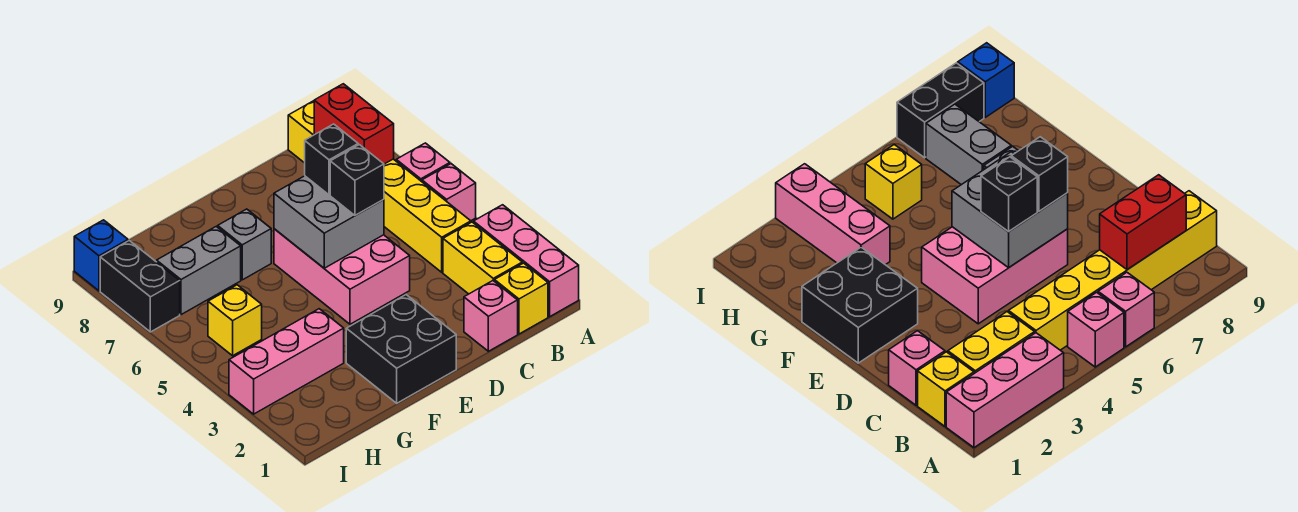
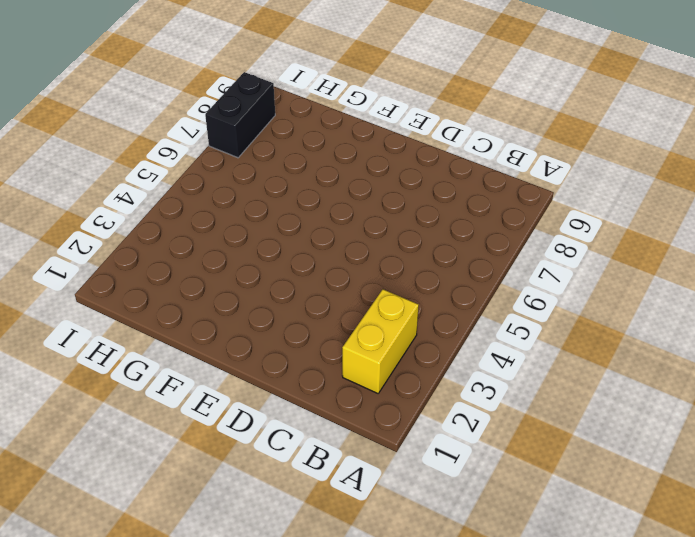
none -> pink 1x3 brick [474,205,579,317]
none -> pink 1x1 brick [422,164,476,221]
none -> pink 1x1 brick [396,143,450,182]

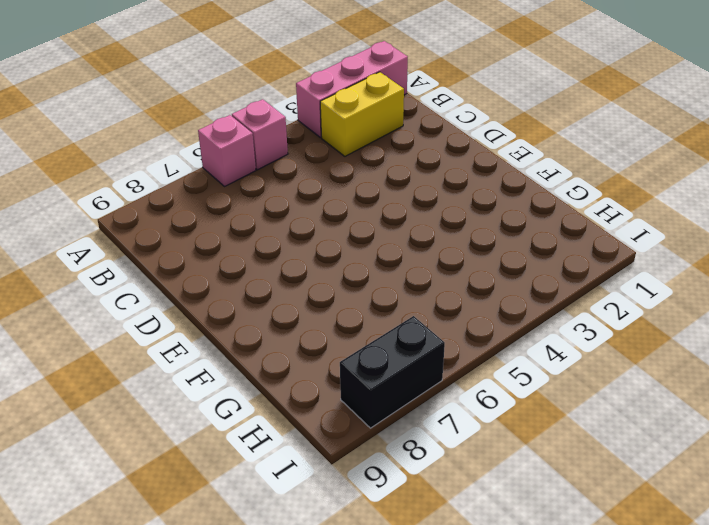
none -> yellow 1x1 brick [494,263,548,334]
none -> yellow 1x6 brick [288,101,471,272]
none -> pink 1x1 brick [464,281,518,351]

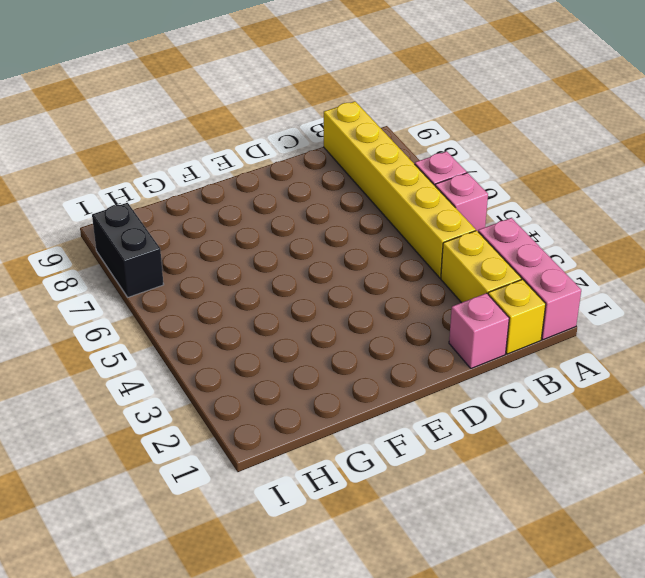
none -> pink 2x3 brick [274,229,410,324]
none -> black 2x2 brick [346,295,456,403]
none -> grey 1x1 brick [218,209,271,280]

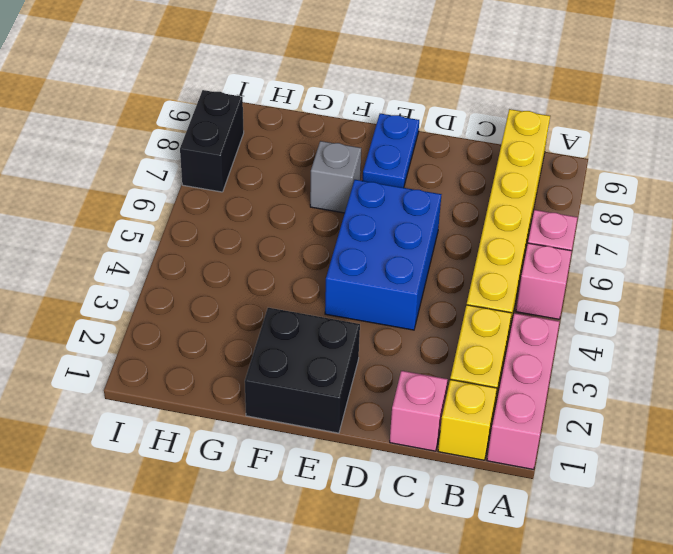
blue 2x3 brick [325,180,442,330] -> pink 2x3 brick [274,229,410,324]
blue 1x2 plate [363,114,419,188] -> none
none -> pink 1x3 brick [229,309,344,414]
none -> grey 1x2 brick [157,227,241,315]
none -> yellow 1x1 brick [208,285,262,356]

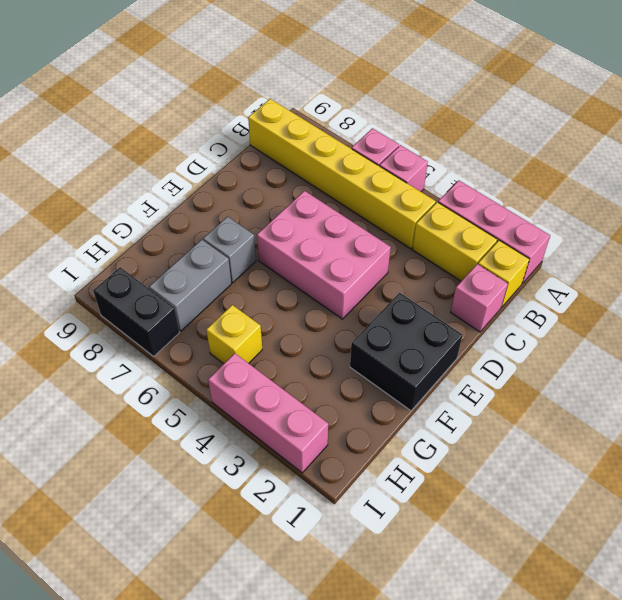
pink 1x3 brick [208,353,328,473] -> pink 1x3 brick turned to [229,309,344,414]
none -> blue 1x1 brick [74,220,128,291]
none -> red 1x2 brick [314,84,394,164]
none -> grey 2x2 brick [274,176,384,268]

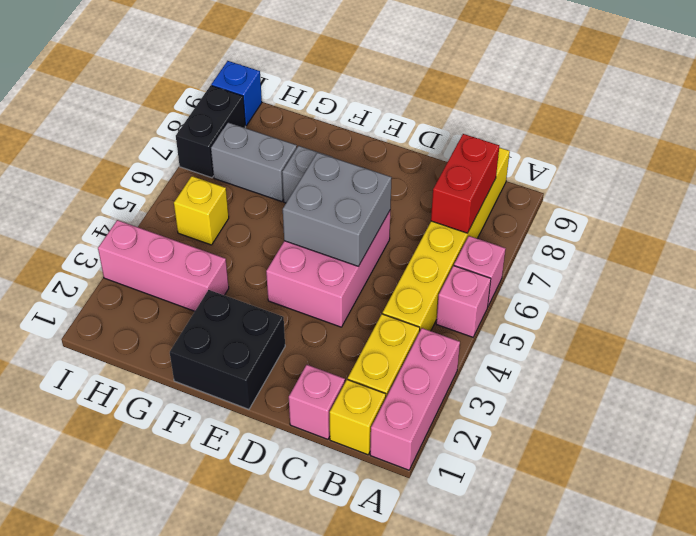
none -> black 1x1 brick [330,145,384,215]
none -> black 1x1 brick [305,124,358,195]

